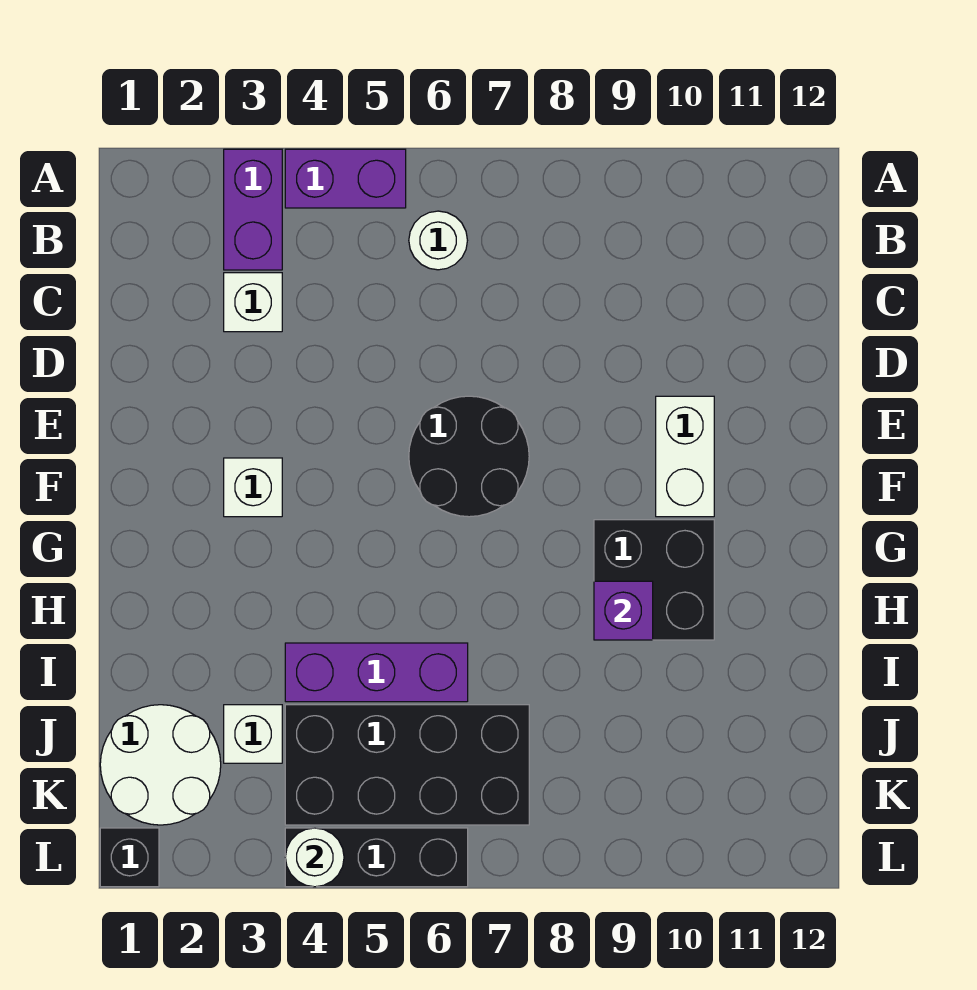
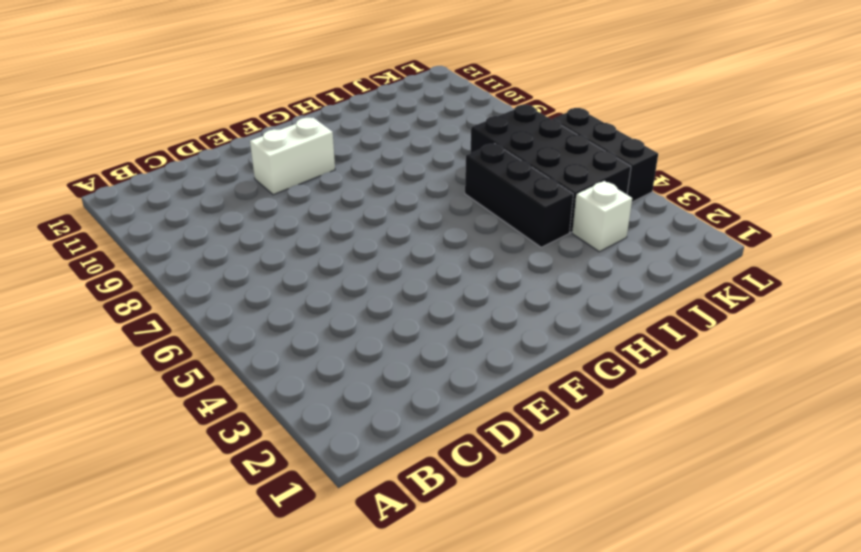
black 1x3 brick [465,143,573,247] -> purple 1x3 brick [285,643,468,702]
none -> purple 1x2 brick [224,149,282,270]
none -> purple 1x2 brick [285,149,406,208]
none -> white 1x1 round brick [409,211,467,270]

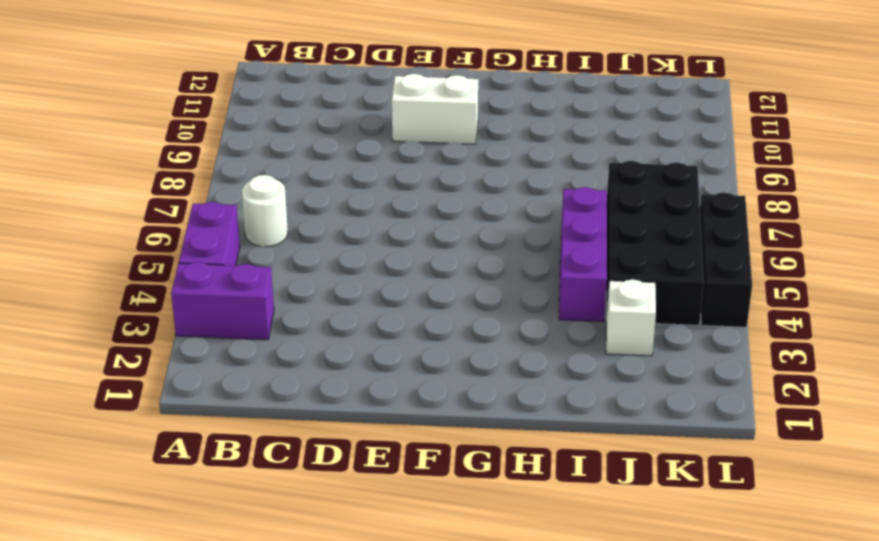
none -> white 1x1 brick [224,273,282,332]
none -> black 2x2 round brick [409,396,529,517]
none -> white 1x1 brick [224,458,282,517]

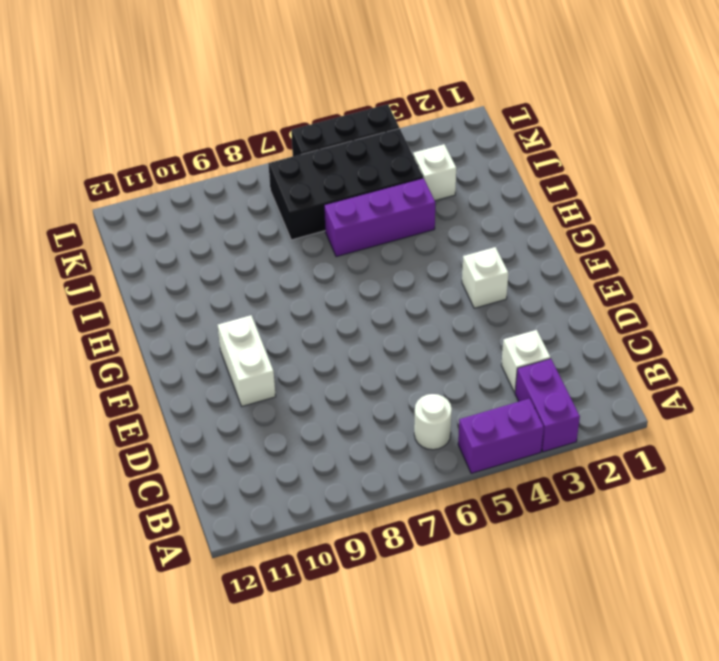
none -> black 2x2 round brick [409,396,529,517]
none -> black 2x2 brick [594,520,714,640]
none -> white 2x2 round brick [100,705,221,825]

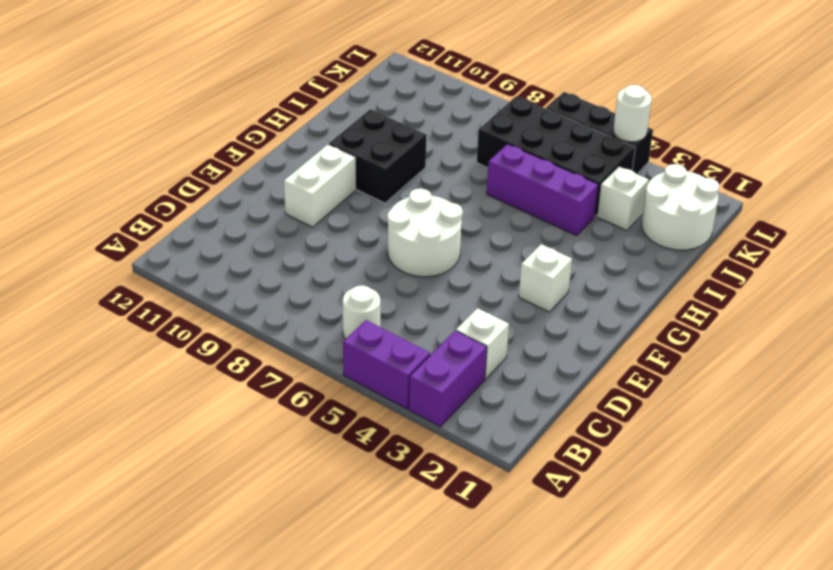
white 2x2 round brick [387,188,463,277] -> black 2x2 round brick [409,396,529,517]
none -> black 1x1 brick [100,828,159,887]
none -> purple 1x1 brick [594,581,653,640]

